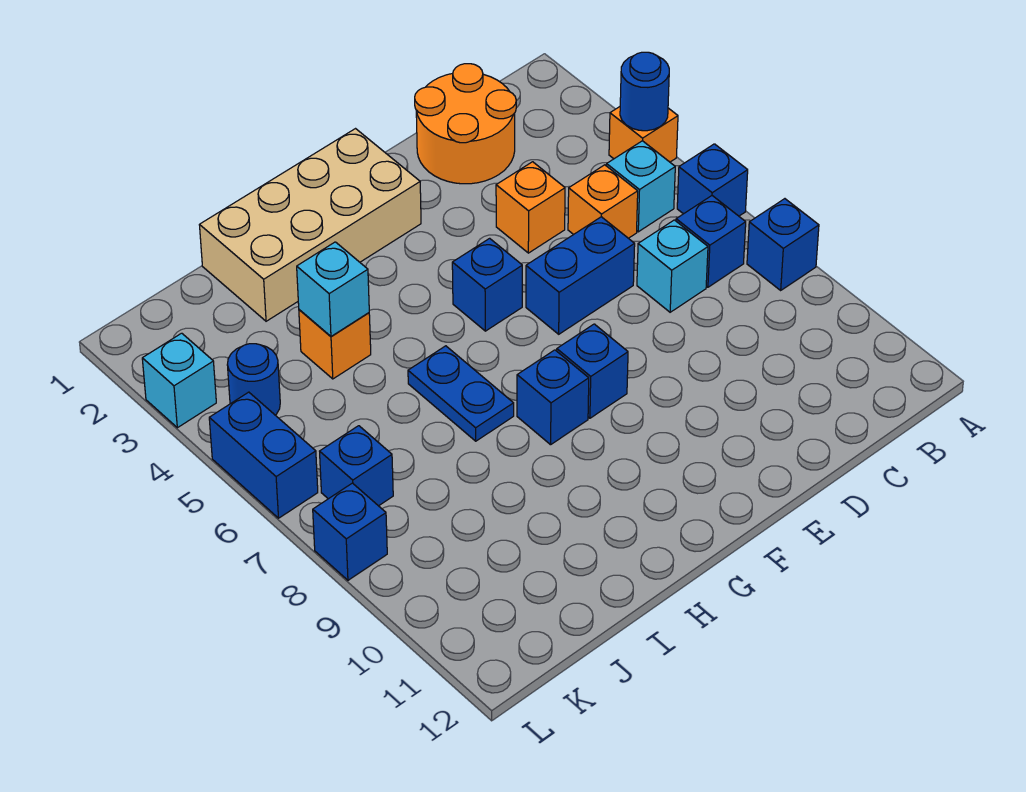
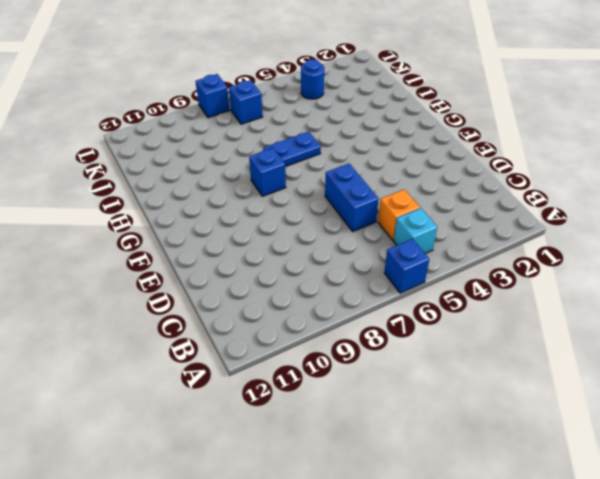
none -> orange 1x1 brick [609,107,678,162]
none -> blue 1x1 brick [747,199,819,290]
none -> blue 1x1 brick [676,196,746,287]

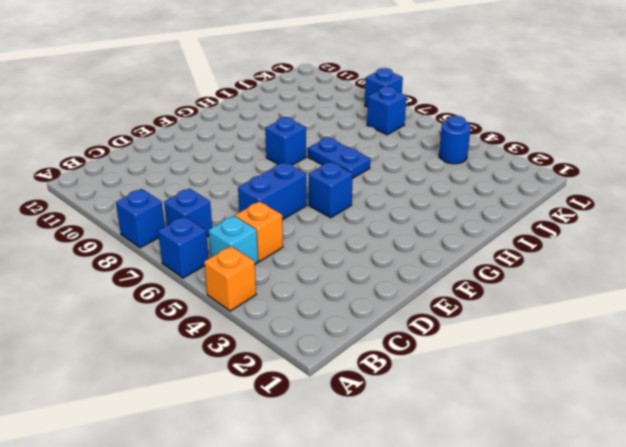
none -> orange 2x2 round brick [415,64,516,184]
none -> cyan 1x1 brick [637,220,708,312]
none -> orange 1x1 brick [496,162,565,253]

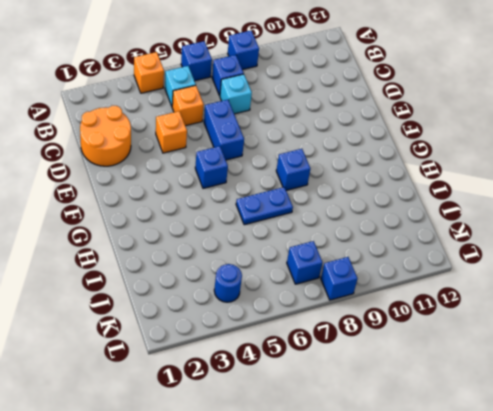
none -> tan 2x4 brick [200,129,421,321]
none -> blue 1x1 brick [557,324,628,418]
none -> orange 1x1 brick [299,310,371,379]

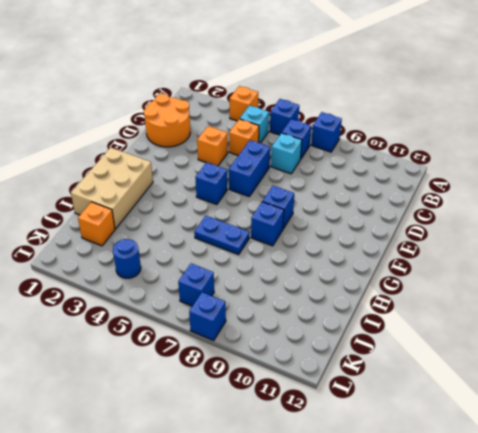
tan 2x3 brick [71,147,153,229] -> tan 2x4 brick [200,129,421,321]
orange 1x1 brick [78,202,115,246] -> orange 1x1 brick moved to [299,310,371,379]
none -> cyan 1x1 brick [142,333,216,428]
none -> blue 1x2 brick [209,392,318,518]
none -> blue 1x1 round brick [620,52,669,131]

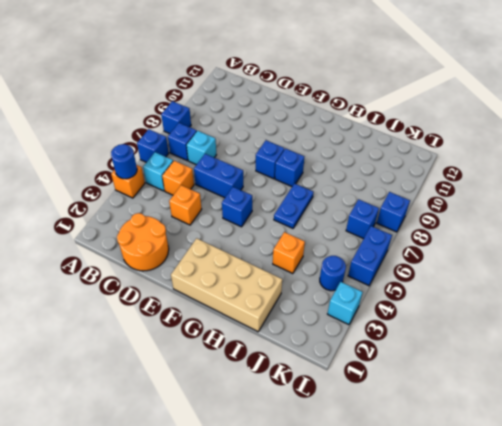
none -> cyan 1x1 brick [297,242,369,336]

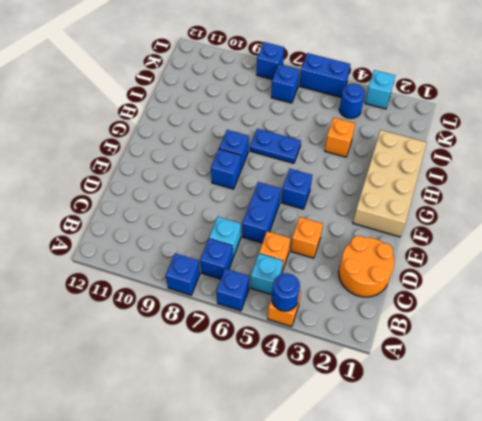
none -> cyan 1x1 brick [297,242,369,336]

